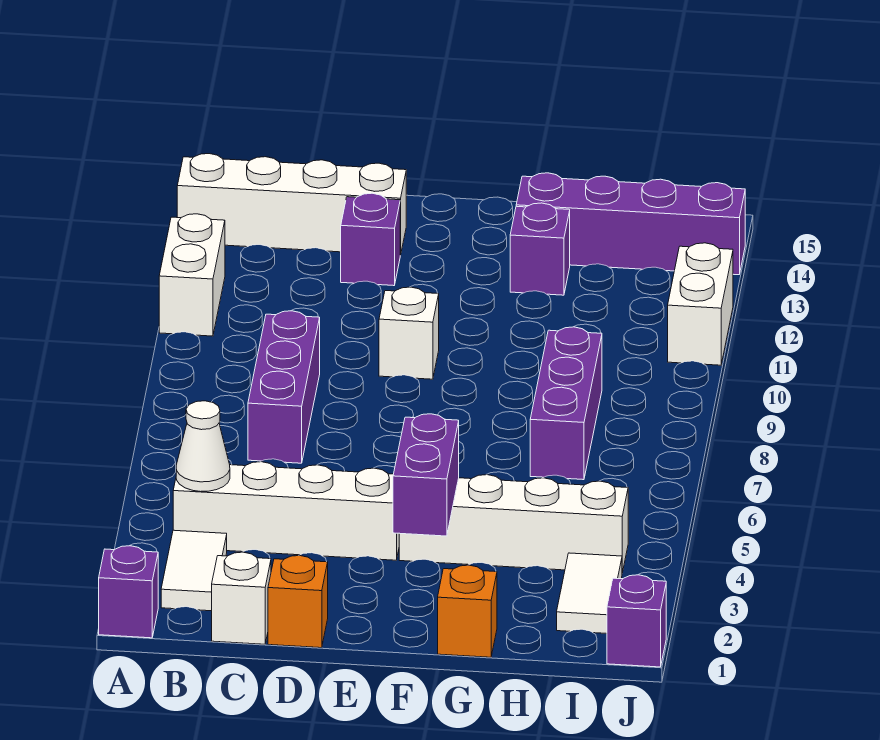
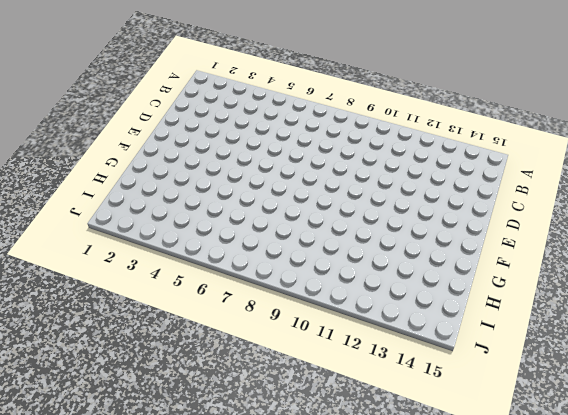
none -> purple 1x1 brick [99,546,158,638]
none -> white 1x2 brick [159,214,225,336]
none -> white 1x4 brick [177,154,406,255]

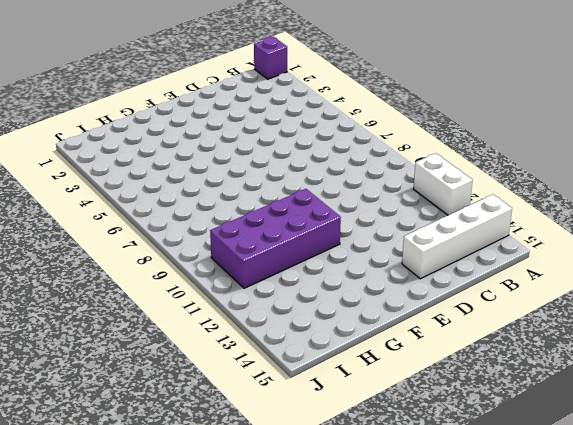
purple 2x4 brick [210,189,341,288] -> none
none -> white 1x2 tile [161,530,227,611]
none -> white 1x4 brick [173,462,399,560]
none -> white 1x1 brick [212,552,271,644]

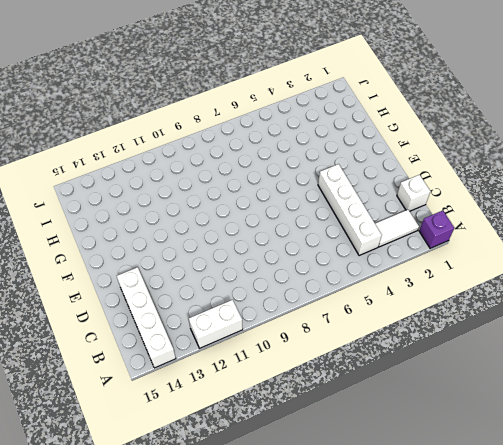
none -> purple 1x3 brick [248,311,320,463]
none -> orange 1x1 brick [268,556,328,648]
none -> purple 1x1 brick [341,193,400,286]

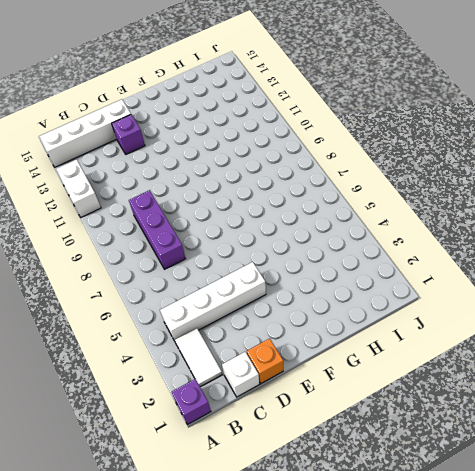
none -> white 1x1 brick [379,287,439,379]
none -> white 1x4 brick [399,475,628,573]
none -> orange 1x1 brick [438,565,497,657]

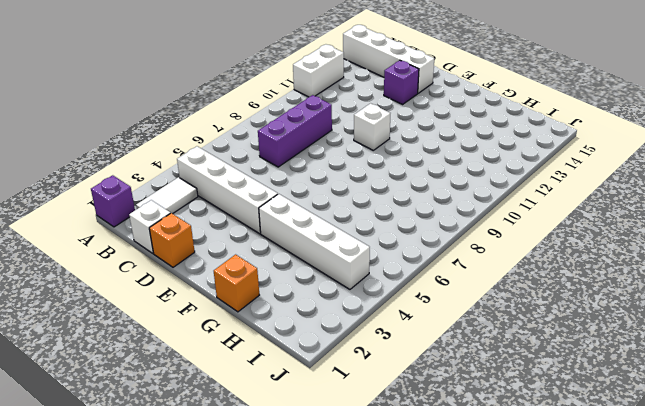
none -> purple 1x1 brick [510,203,570,295]
none -> purple 1x4 brick [516,173,745,275]
none -> purple 1x3 brick [530,327,602,480]

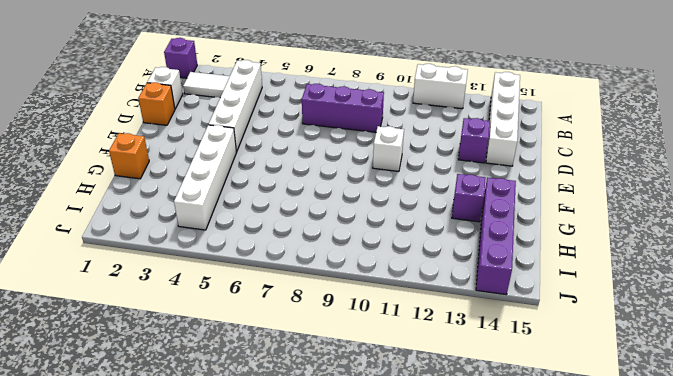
none -> purple 1x3 brick [530,327,602,480]
none -> white 1x2 tile [557,553,622,633]
none -> purple 1x1 brick [607,575,666,667]

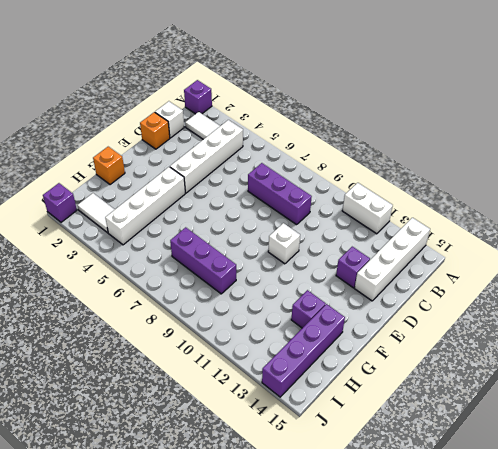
none -> white 1x2 brick [668,243,733,365]
none -> white 1x1 cone [176,401,230,492]
none -> purple 1x2 brick [393,414,459,536]

